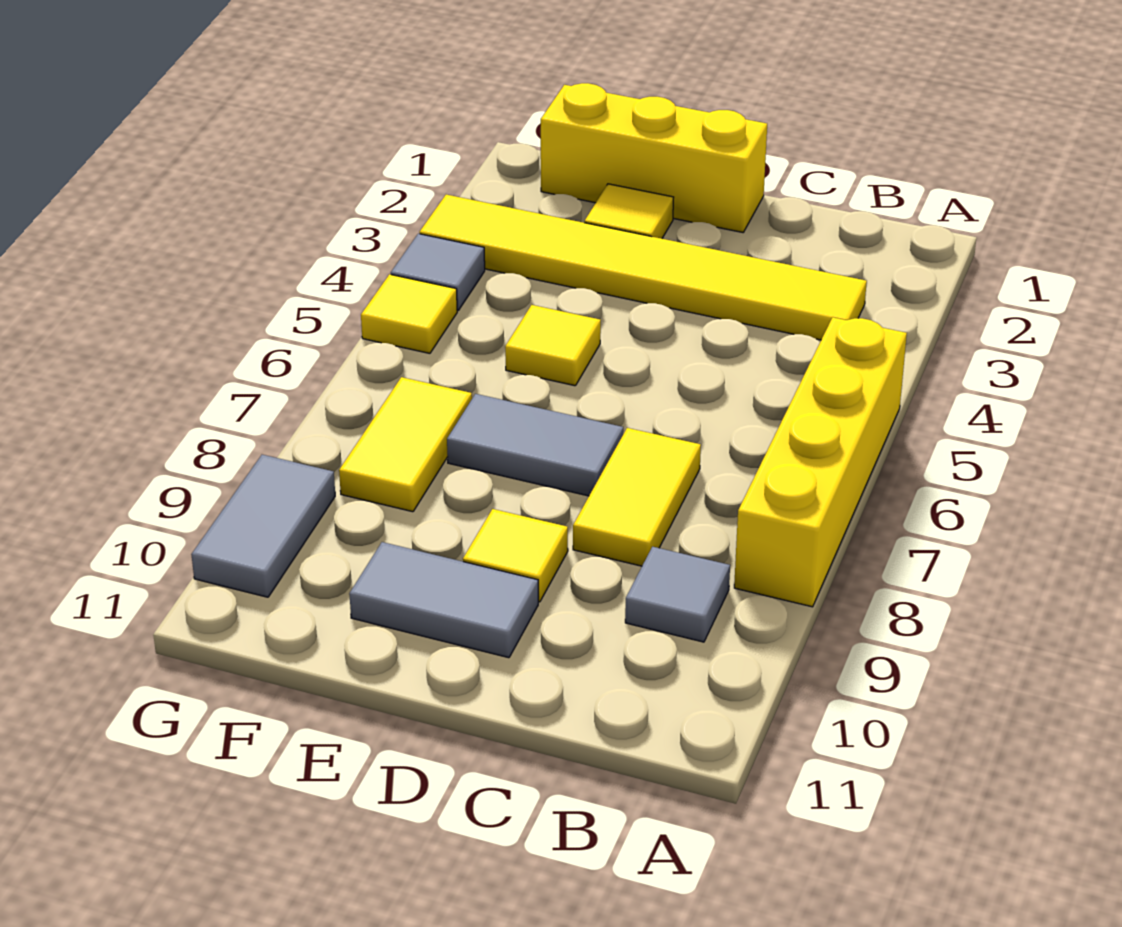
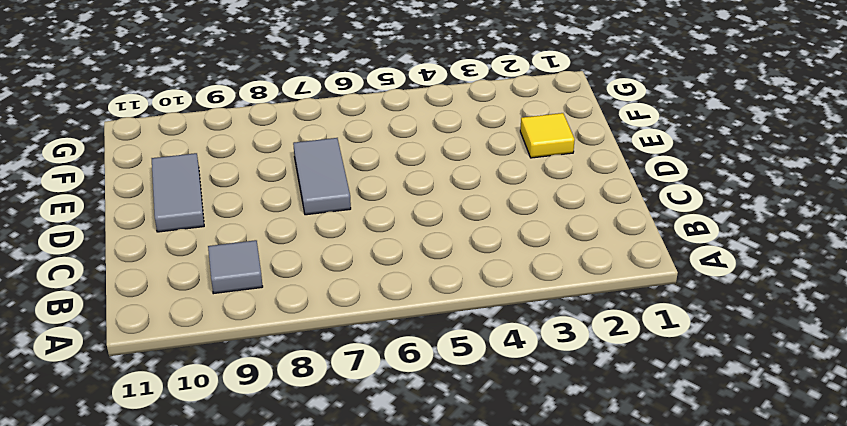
none -> yellow 1x4 brick [734,317,907,607]
none -> yellow 1x6 tile [420,195,867,340]
none -> yellow 1x2 tile [573,428,701,566]

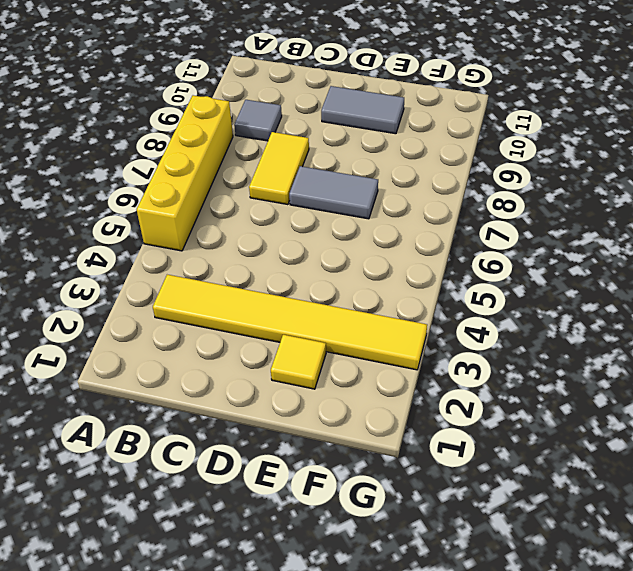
none -> yellow 1x3 brick [541,83,767,232]
none -> yellow 1x1 tile [463,509,568,602]
none -> yellow 1x1 tile [505,305,601,386]

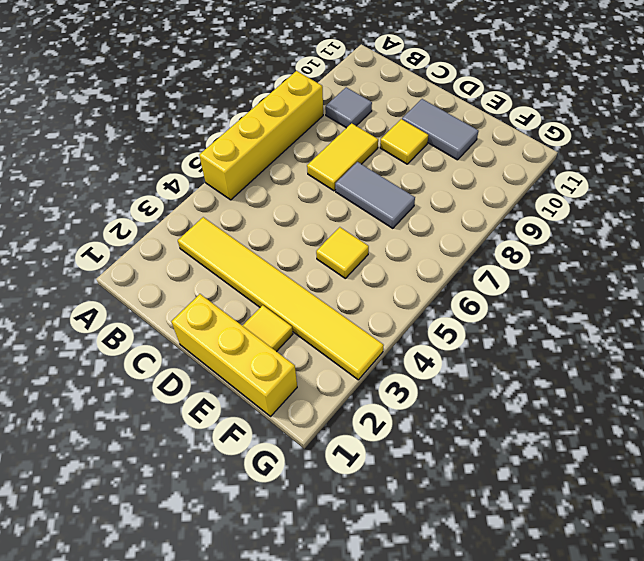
none -> yellow 1x2 tile [339,377,472,512]
none -> grey 1x1 tile [391,234,485,310]
none -> yellow 1x1 tile [361,274,457,353]

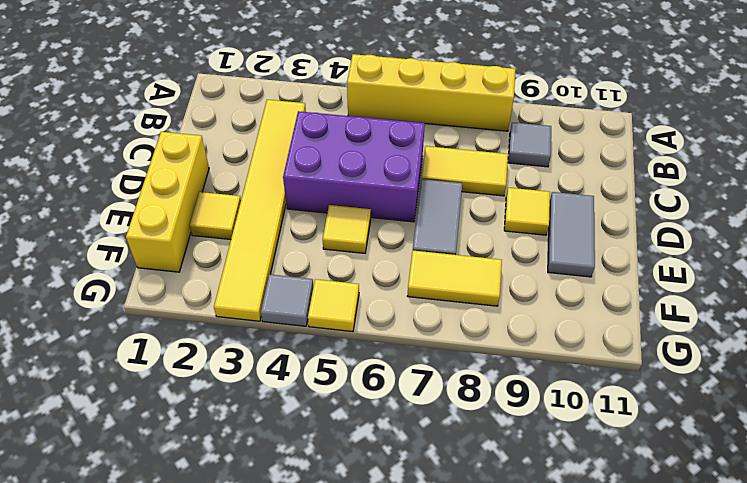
purple 2x3 brick [283,111,425,222] -> none
none -> grey 1x2 tile [191,455,335,597]

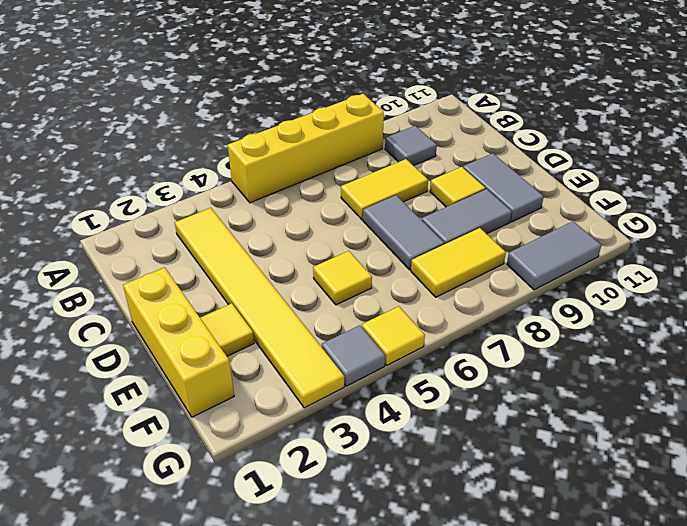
grey 1x2 tile [422,189,512,244] -> none

